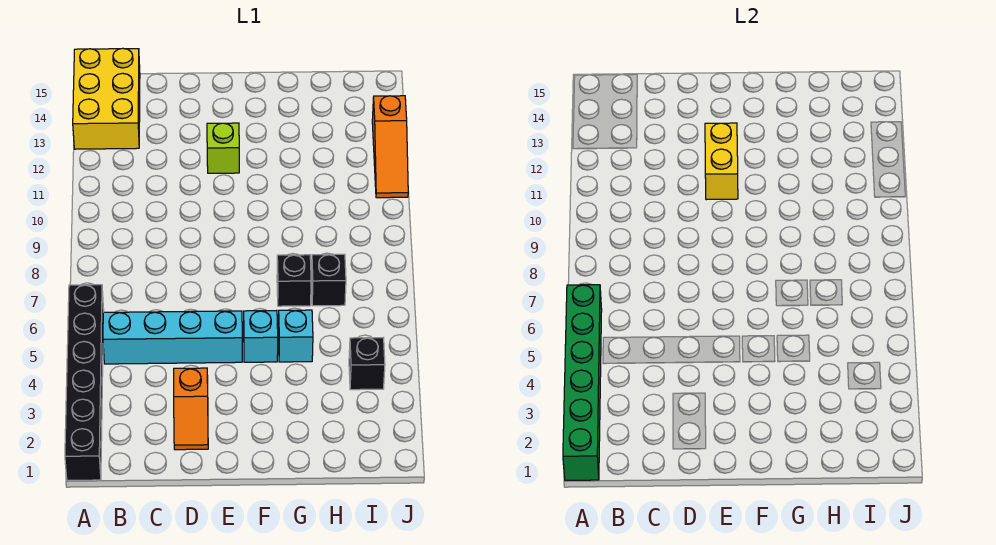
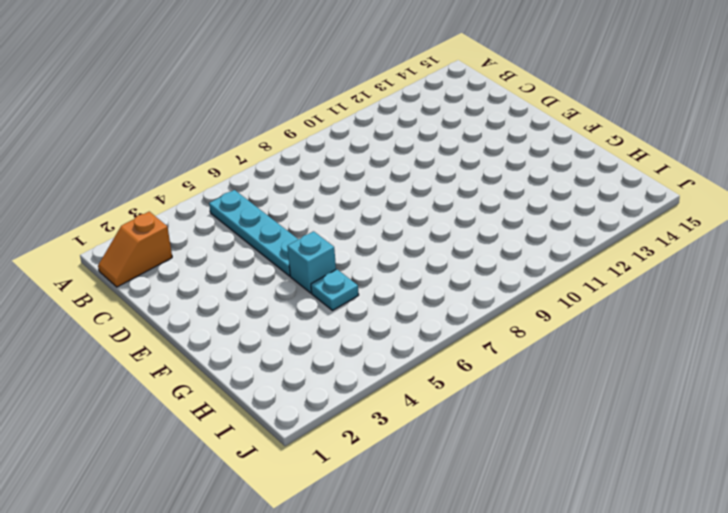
orange 1x2 slope [98,212,172,287] -> orange 1x2 slope moved to [174,368,208,450]
cyan 1x4 plate [209,190,298,276] -> cyan 1x4 brick [103,311,242,364]
cyan 1x1 plate [311,269,359,311] -> cyan 1x1 brick [278,310,313,362]
none -> black 1x6 brick [65,285,104,480]
none -> yellow 2x3 brick [73,48,140,149]
none -> lime 1x1 brick [207,123,239,173]

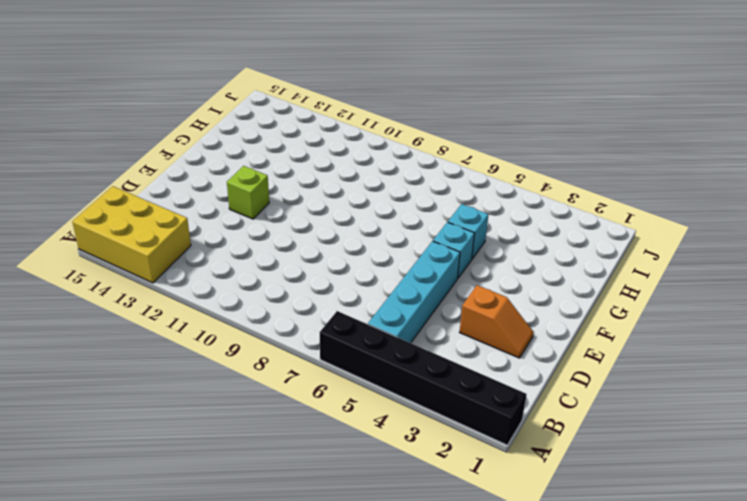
none -> black 1x1 brick [277,255,311,306]
none -> black 1x1 brick [311,254,346,306]
none -> black 1x1 brick [349,338,385,390]

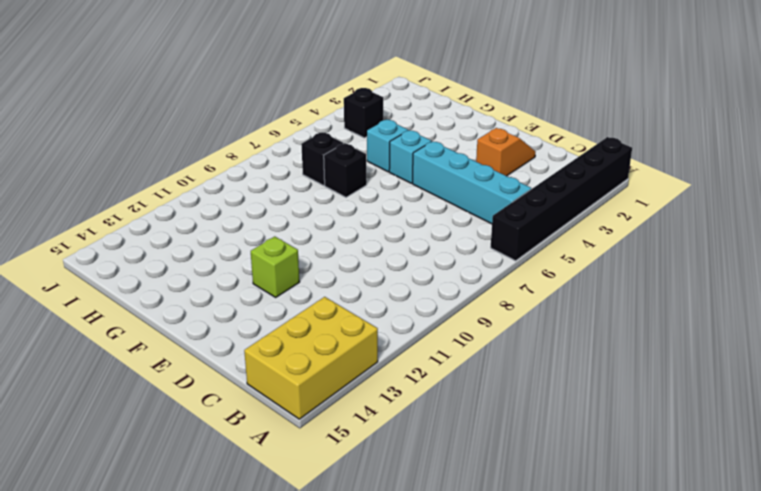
none -> orange 1x3 slope [372,96,408,198]
none -> green 1x6 brick [563,285,602,480]
none -> yellow 1x2 brick [705,123,738,200]

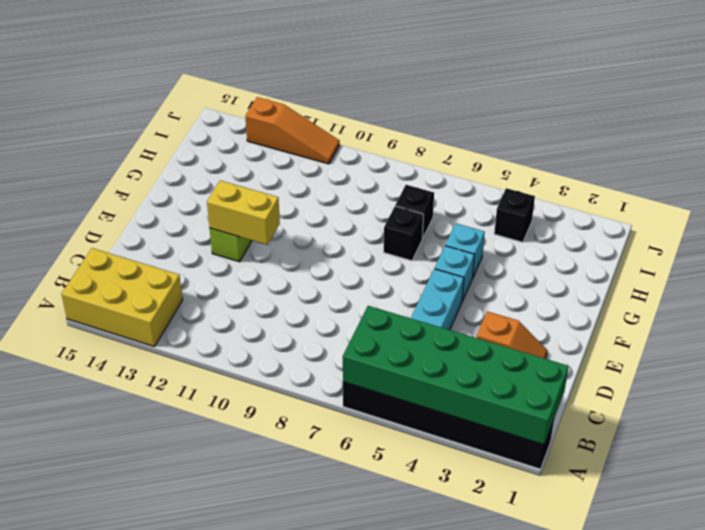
green 2x6 brick [343,306,569,445] -> green 1x6 brick [563,285,602,480]

